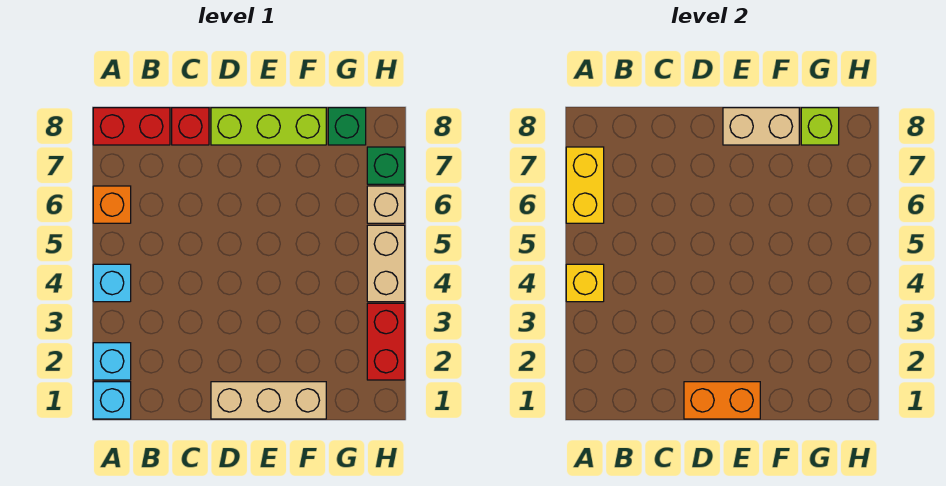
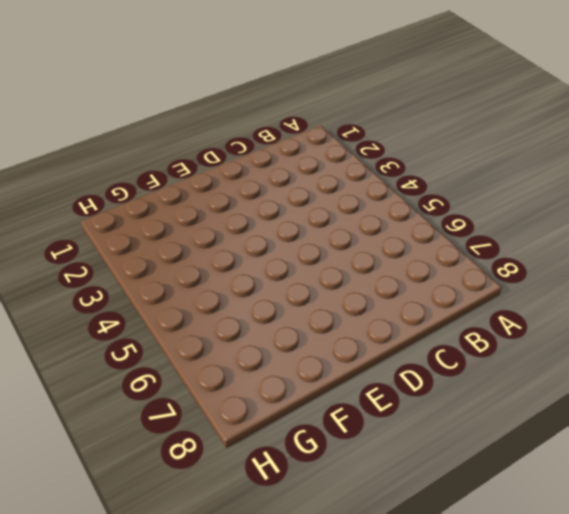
none -> cyan 1x1 brick [93,382,131,419]
none -> cyan 1x1 brick [93,343,131,380]
none -> cyan 1x1 brick [93,264,131,302]

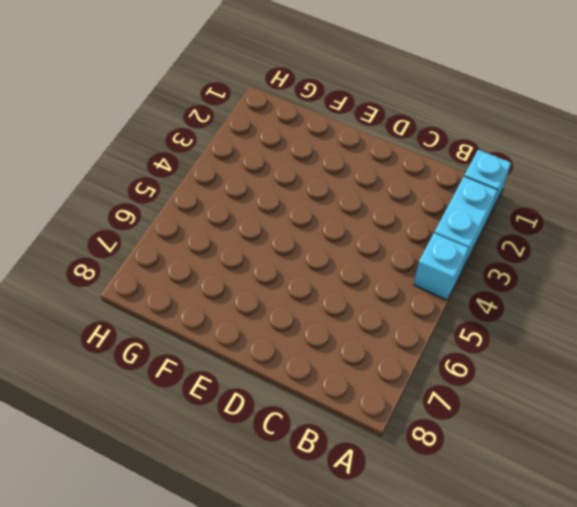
cyan 1x2 brick [434,177,498,268] -> cyan 1x1 brick [93,343,131,380]
none -> orange 1x1 brick [93,186,131,223]
none -> red 1x2 brick [93,108,170,145]
none -> red 1x1 brick [172,108,209,145]

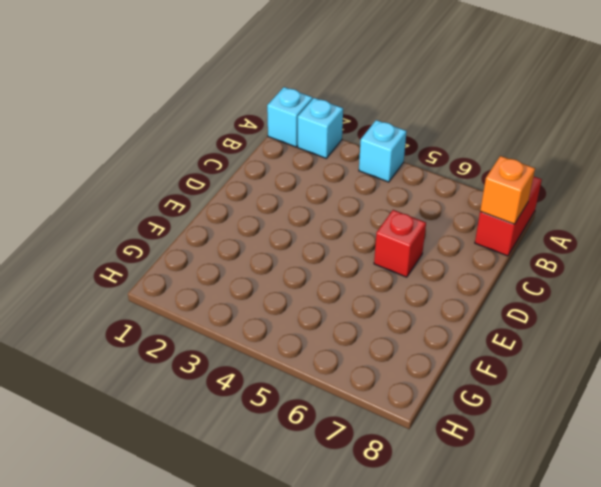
orange 1x1 brick [480,156,535,224] -> orange 1x1 brick moved to [93,186,131,223]
red 1x1 brick [374,210,426,277] -> red 1x1 brick moved to [172,108,209,145]
none -> tan 1x3 brick [211,382,326,419]
none -> lime 1x3 brick [211,108,326,145]
none -> green 1x1 brick [328,108,366,145]

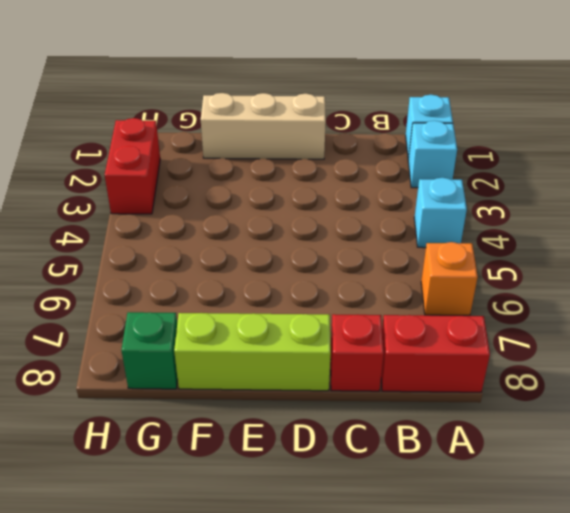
none -> tan 1x2 brick [367,225,405,302]
none -> tan 1x1 brick [367,186,405,223]
none -> green 1x1 brick [367,147,405,184]

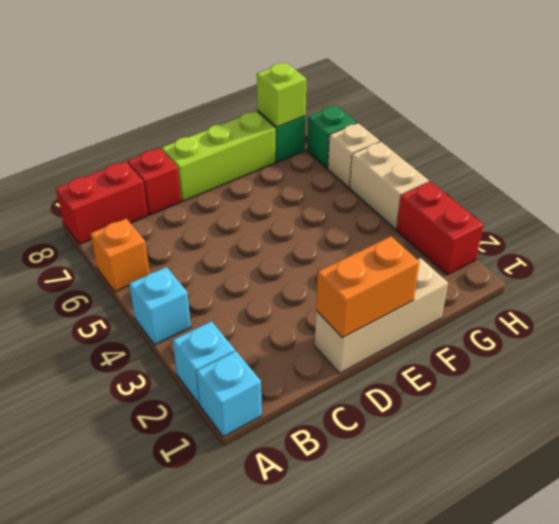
none -> yellow 1x1 brick [566,264,604,302]
none -> yellow 1x2 brick [566,147,604,223]
none -> tan 1x2 brick [723,108,799,145]

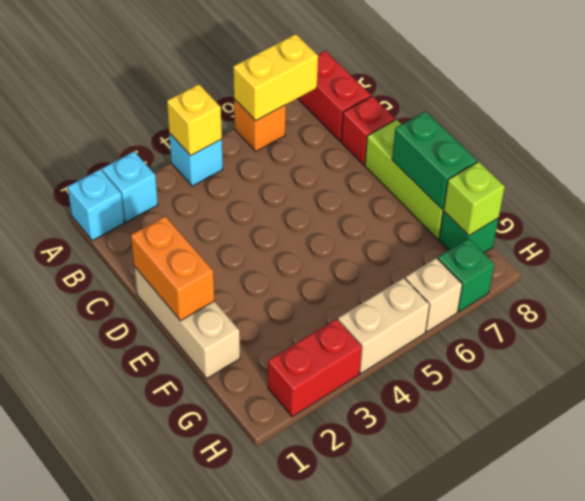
green 1x2 brick [392,111,477,209] -> tan 1x2 brick [723,108,799,145]

